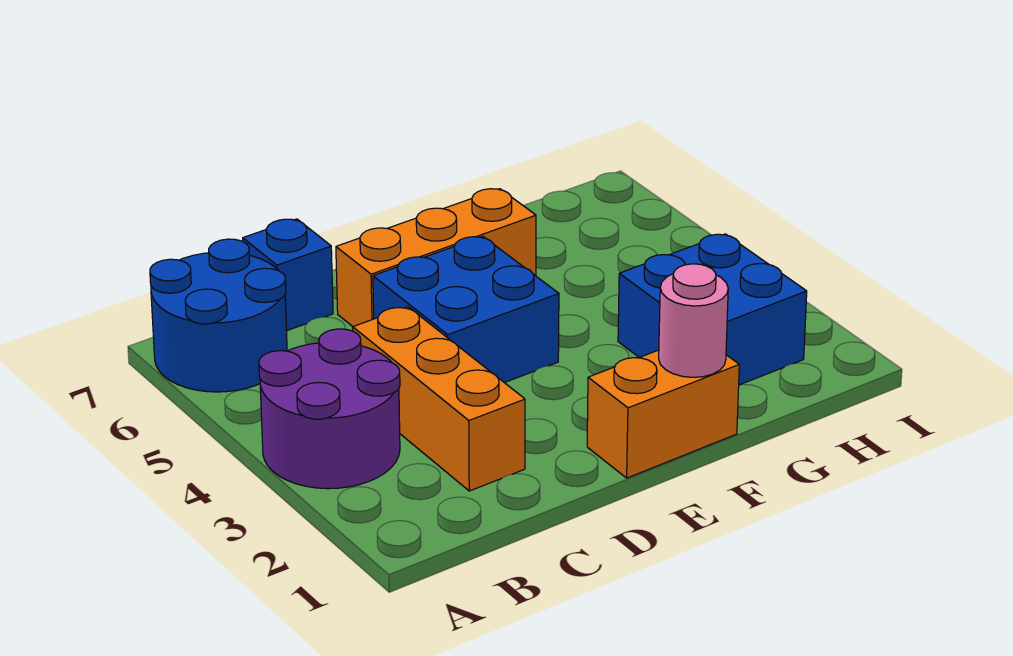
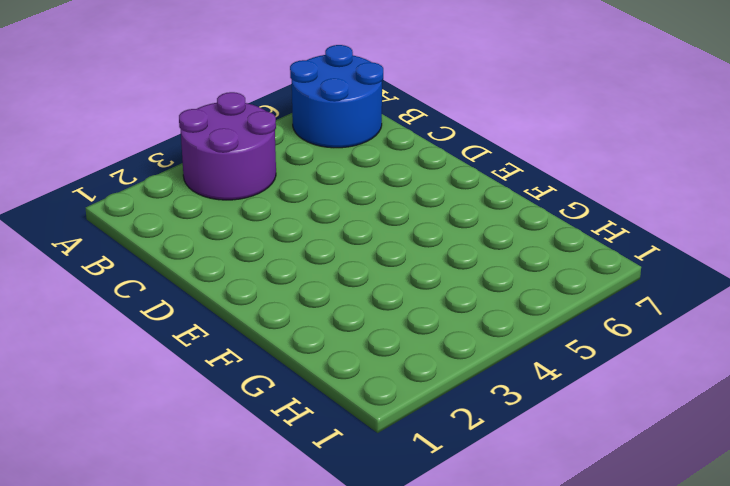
none -> orange 1x3 brick [353,307,525,491]
none -> blue 1x1 brick [243,219,333,331]

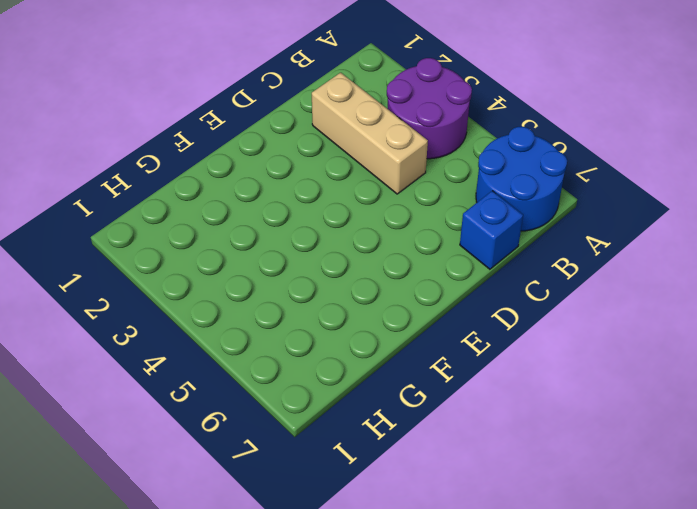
tan 1x3 brick [312,73,428,194] -> orange 1x3 brick [353,307,525,491]
none -> blue 2x2 brick [373,236,559,383]
none -> orange 1x3 brick [336,189,536,327]

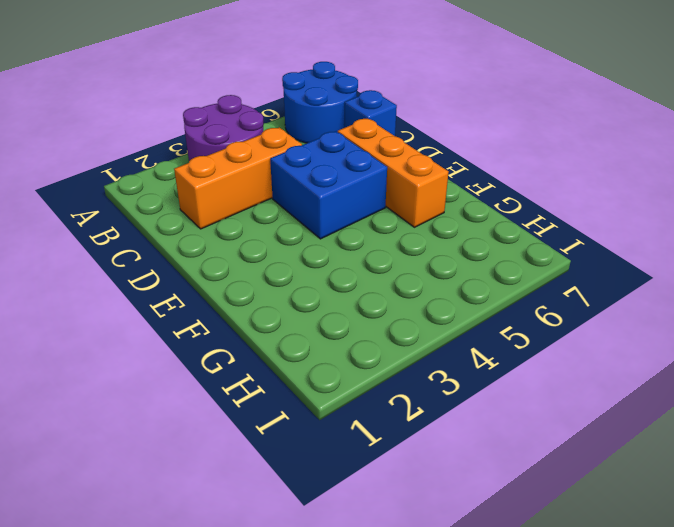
none -> orange 1x2 brick [587,350,739,478]
none -> blue 2x2 brick [618,234,807,385]

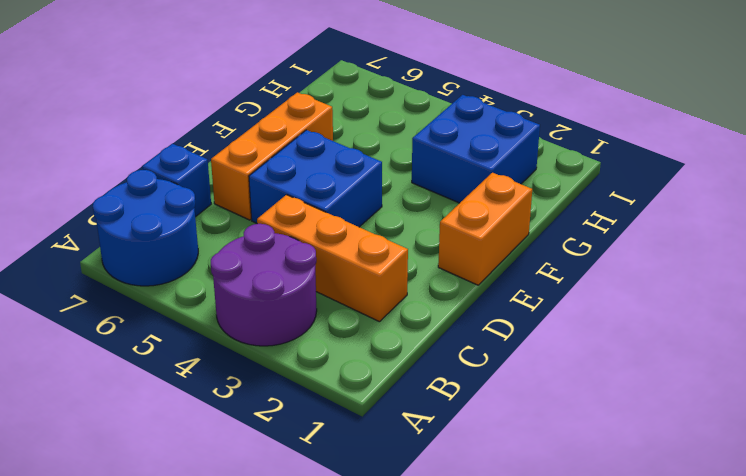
none -> pink 1x1 round brick [659,264,728,377]

